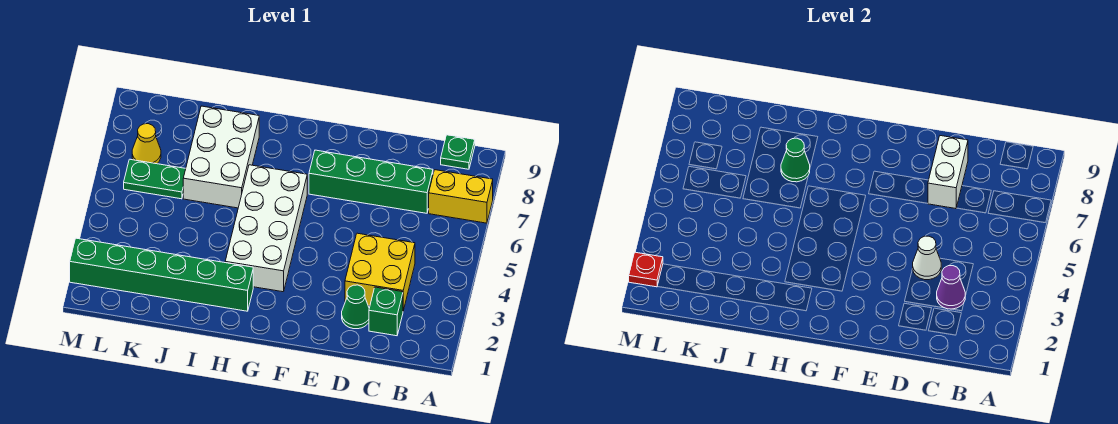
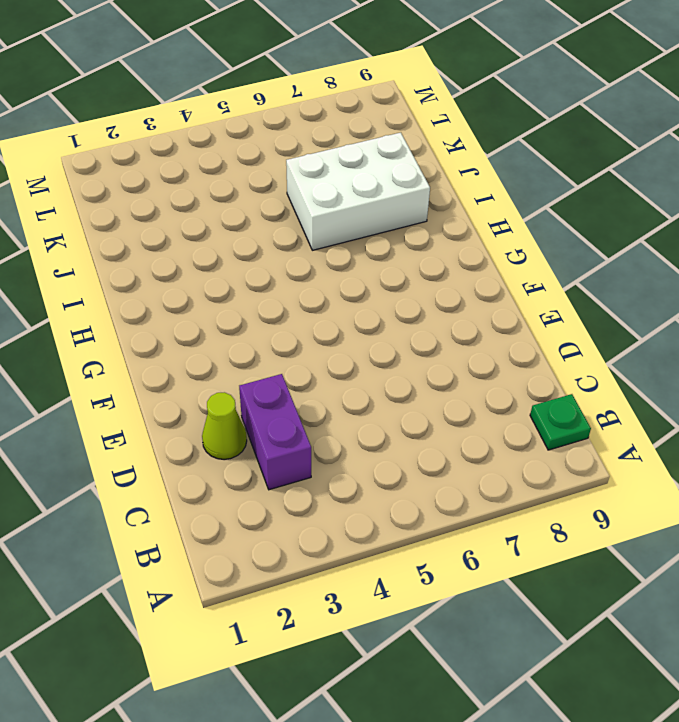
purple 1x2 brick [239,374,311,490] -> yellow 2x2 brick [345,233,415,311]
lime 1x1 cone [202,392,247,459] -> green 1x1 cone [342,285,369,329]
none -> yellow 1x2 brick [429,170,493,223]
none -> green 1x1 brick [369,287,403,336]
none -> green 1x4 brick [309,150,433,213]

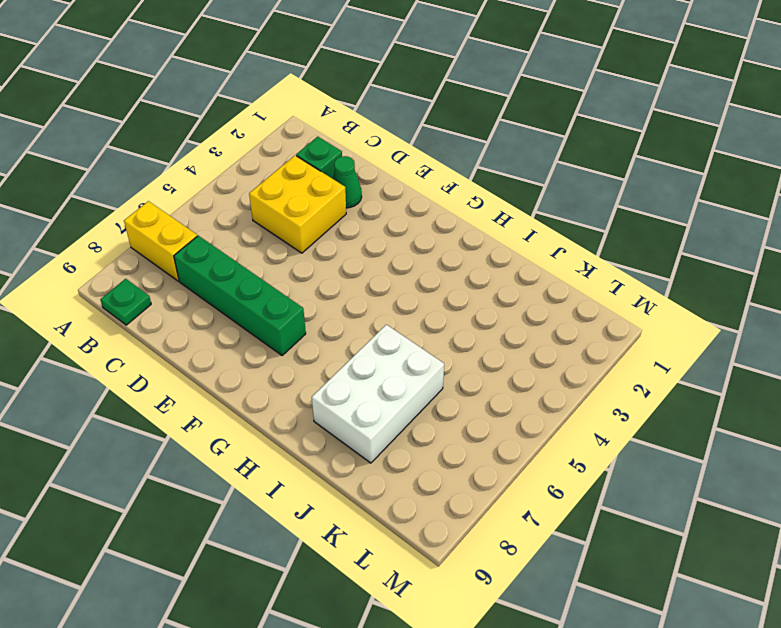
none -> white 2x4 brick [225,165,307,292]
none -> green 1x6 brick [70,238,253,311]
none -> green 1x2 plate [124,159,186,199]

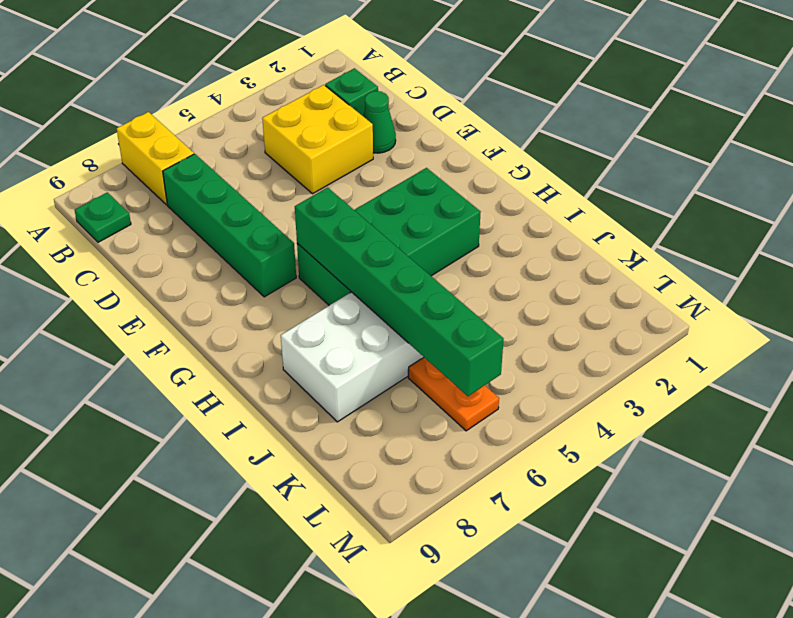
green 2x4 brick [297,168,481,305] -> white 2x4 brick [225,165,307,292]
green 1x6 brick [295,188,504,396] -> green 1x6 brick moved to [70,238,253,311]
orange 1x2 plate [408,357,499,431] -> green 1x2 plate [124,159,186,199]
none -> yellow 1x1 cone [132,124,161,164]
none -> purple 1x1 cone [937,266,965,309]
none -> white 1x1 cone [913,236,941,280]

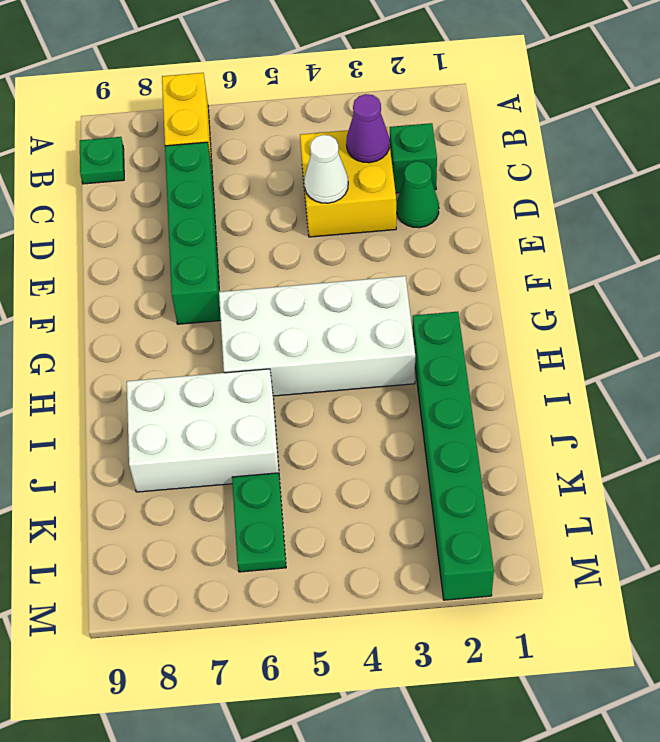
none -> yellow 1x1 cone [132,124,161,164]
none -> white 1x2 brick [928,136,968,209]
none -> green 1x1 cone [781,138,810,182]

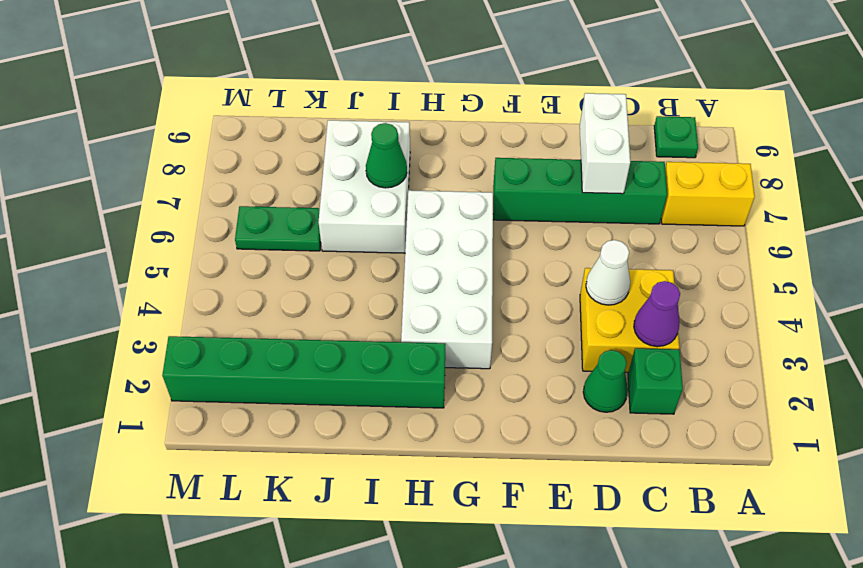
none -> yellow 1x1 cone [132,124,161,164]
none -> red 1x1 plate [629,252,663,287]

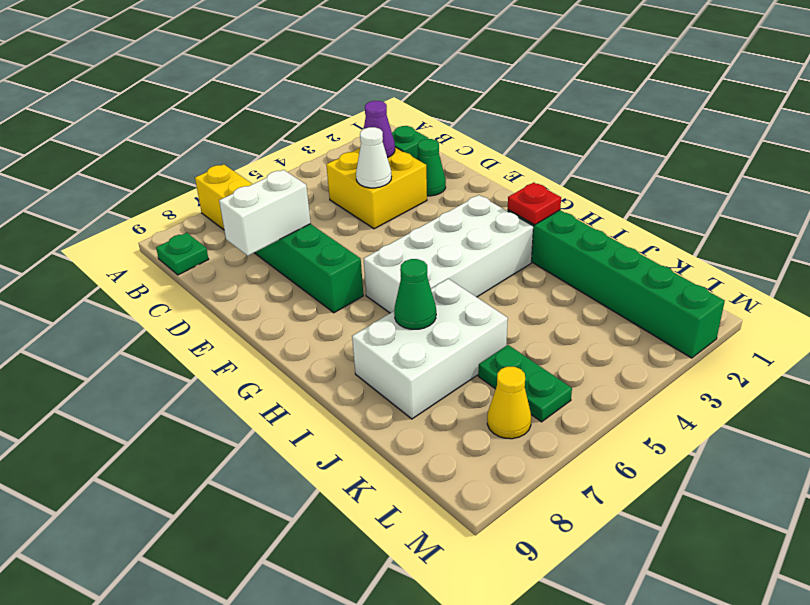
red 1x1 plate [508,182,561,225] -> red 1x1 plate moved to [629,252,663,287]

